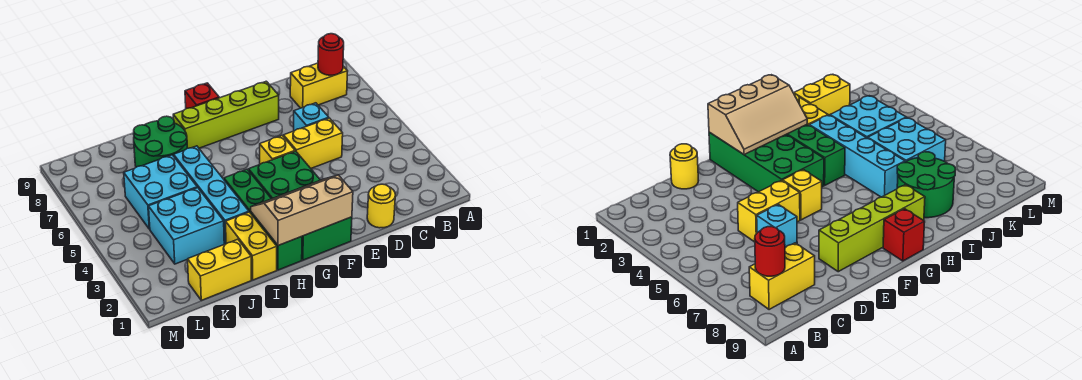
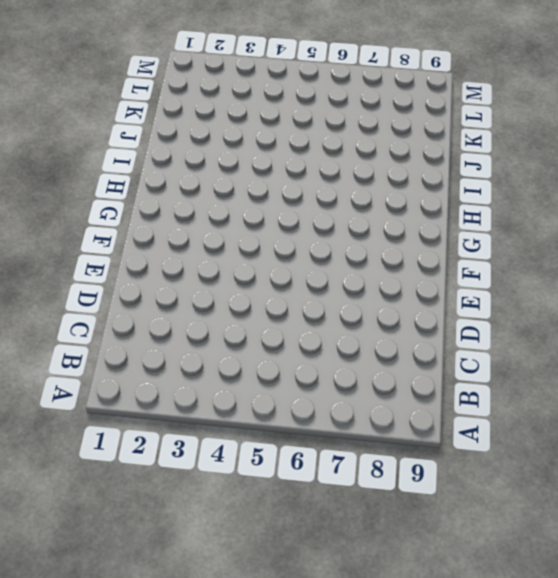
none -> yellow 1x2 brick [290,63,348,108]
none -> yellow 1x1 round brick [367,184,395,228]
none -> yellow 1x2 brick [283,118,343,168]

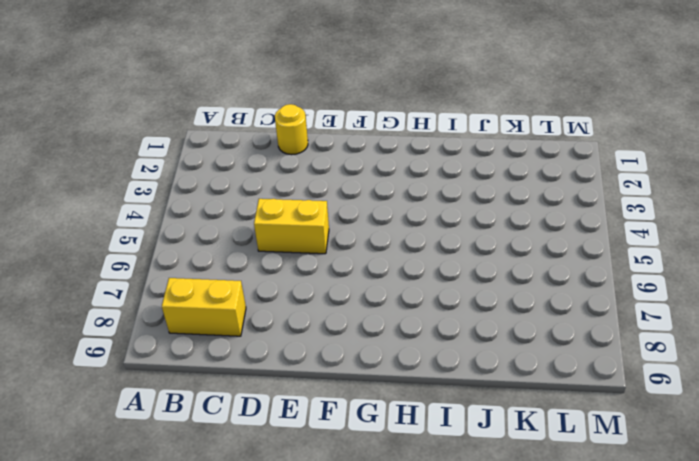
none -> cyan 1x1 brick [294,103,329,131]
none -> lime 1x4 brick [173,81,279,148]
none -> green 2x4 brick [249,151,352,260]

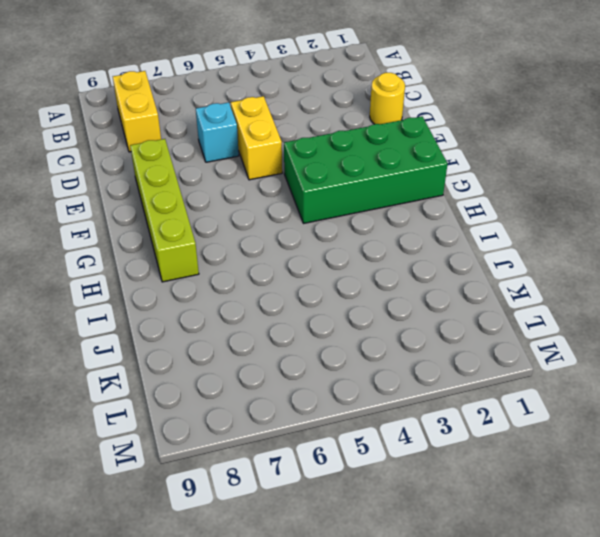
none -> yellow 1x1 brick [260,136,295,164]
none -> red 1x1 brick [185,83,219,109]
none -> green 1x4 brick [224,169,302,270]

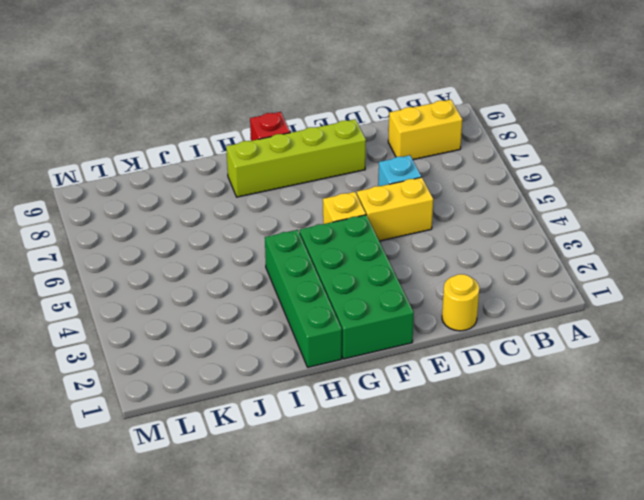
none -> yellow 1x2 brick [226,212,277,280]
none -> cyan 1x4 brick [174,146,249,244]
none -> green 2x2 round brick [134,116,187,167]

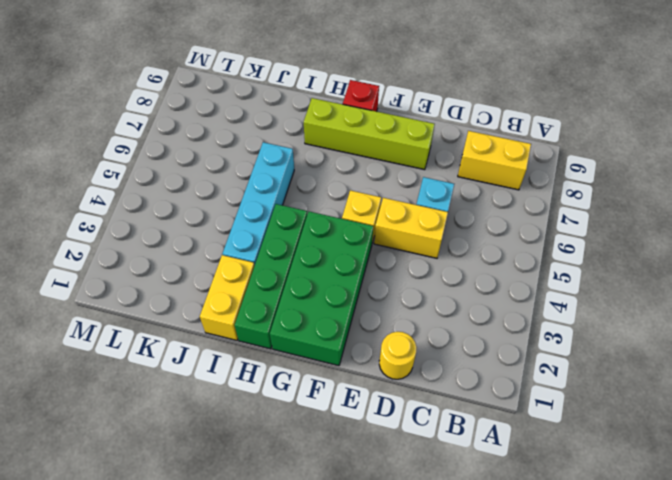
none -> green 2x2 round brick [134,116,187,167]
none -> yellow 1x2 brick [188,239,251,300]
none -> cyan 2x2 brick [149,188,224,264]

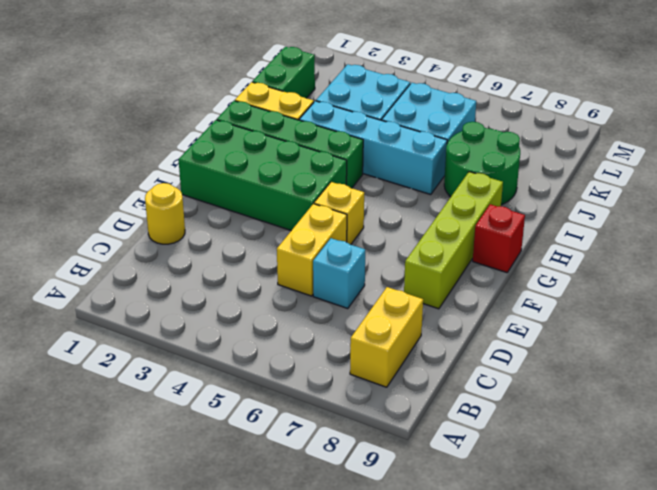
green 1x2 brick [252,47,315,98] -> yellow 1x2 brick [188,239,251,300]
none -> red 1x1 round brick [318,34,344,75]
none -> tan 2x3 slope [251,175,353,246]

